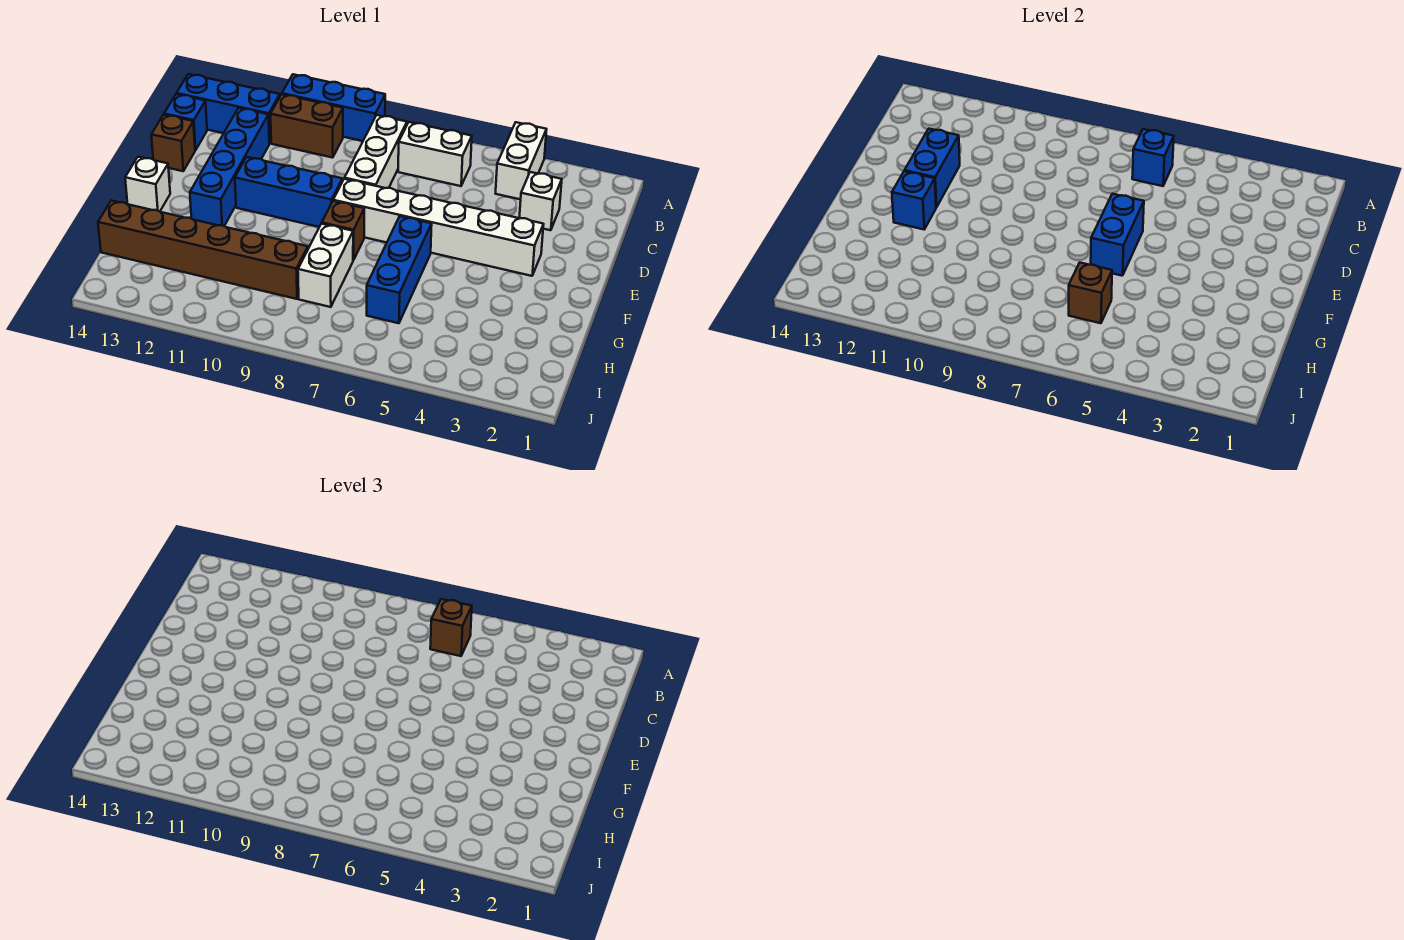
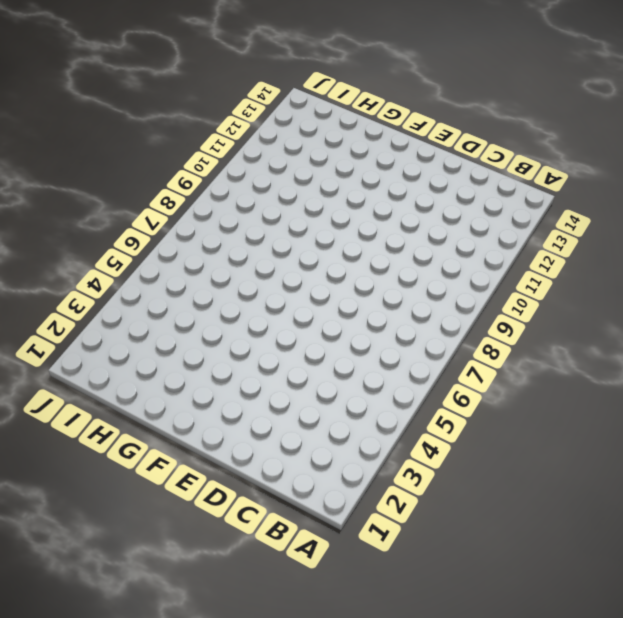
none -> white 1x2 brick [496,122,547,199]
none -> blue 1x3 brick [282,74,385,141]
none -> white 1x2 brick [398,122,472,186]

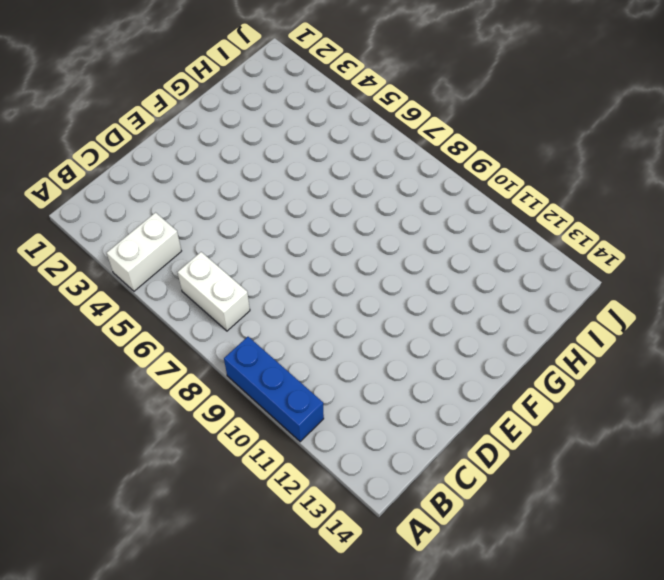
none -> white 1x3 brick [345,115,407,188]
none -> brown 1x2 brick [271,94,343,158]
none -> blue 1x3 brick [176,74,280,144]

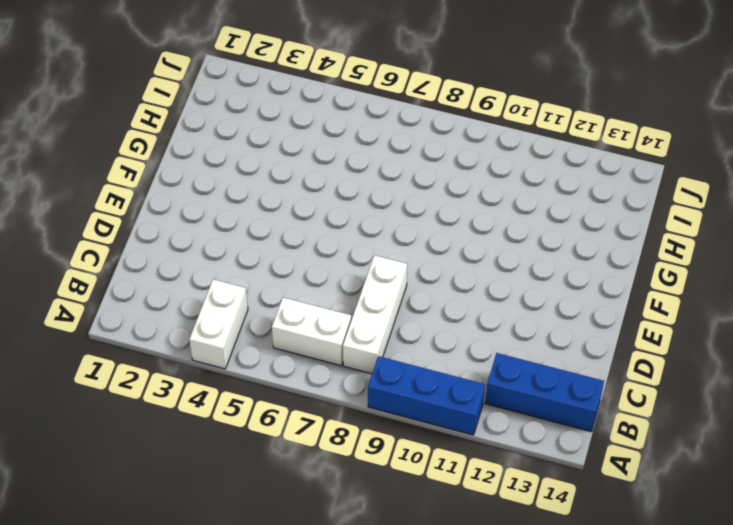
none -> brown 1x2 brick [271,94,343,158]
none -> white 1x1 brick [519,172,562,230]
none -> blue 1x4 brick [190,108,269,226]

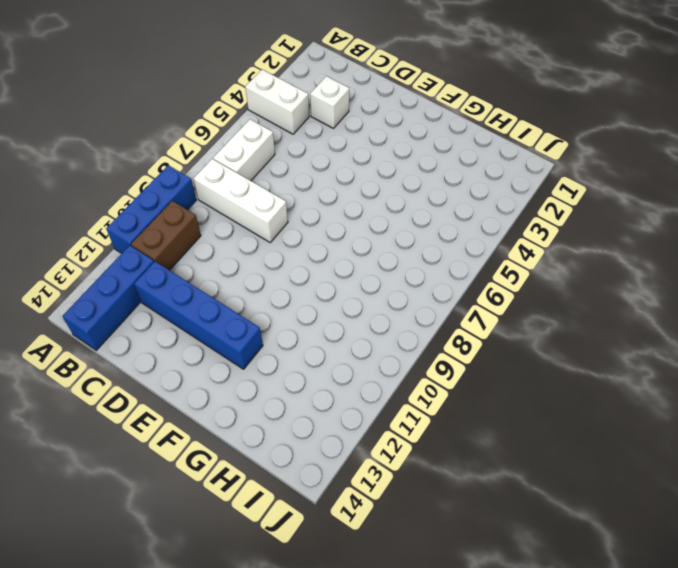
none -> blue 1x1 brick [164,94,207,150]
none -> brown 1x1 brick [151,115,195,171]
none -> white 1x6 brick [333,179,544,276]

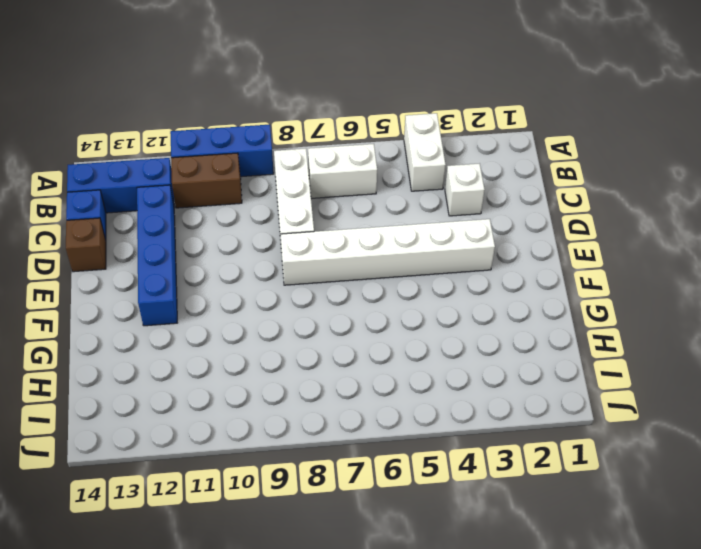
none -> blue 1x3 brick [235,157,342,227]
none -> blue 1x3 brick [367,216,432,323]
none -> brown 1x1 brick [322,201,364,260]

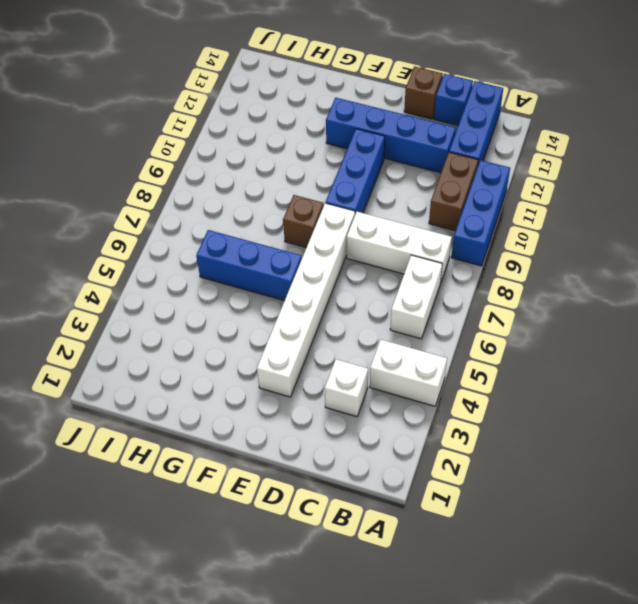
none -> white 1x1 brick [125,157,170,212]
none -> white 1x2 brick [298,224,353,307]
none -> brown 1x6 brick [98,201,308,299]

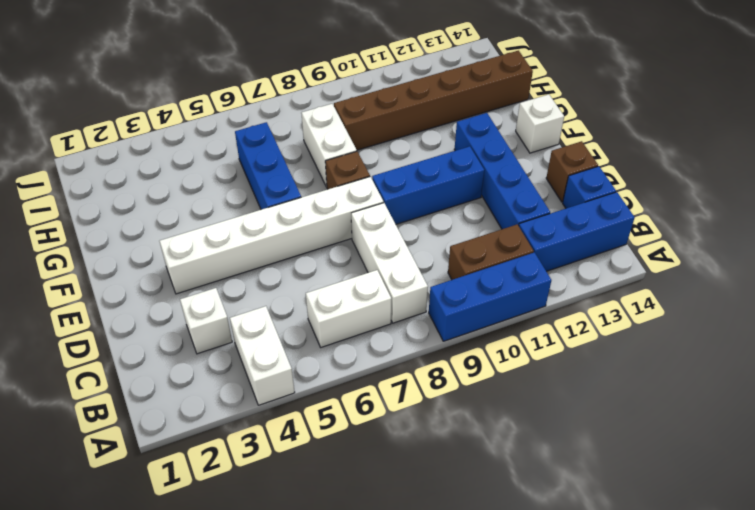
none -> blue 1x1 brick [1132,129,1174,186]
none -> blue 1x2 brick [904,129,960,207]
none -> blue 1x2 brick [1091,194,1144,276]

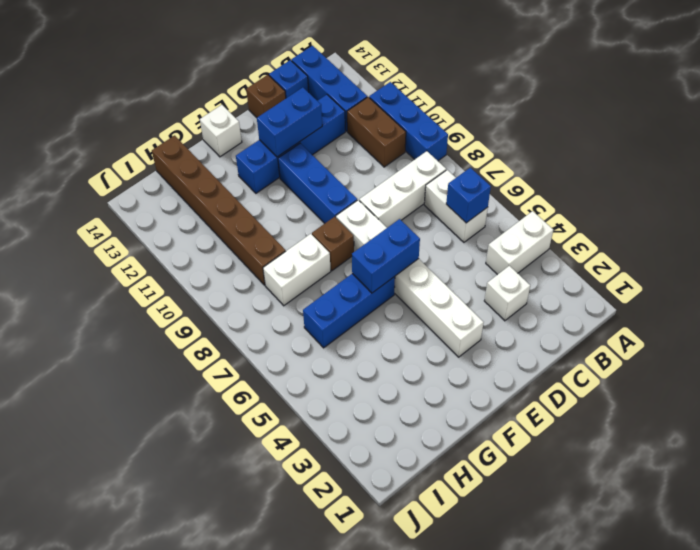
none -> blue 1x1 brick [892,171,936,229]
none -> brown 1x1 brick [1069,263,1112,323]
none -> brown 1x1 brick [430,599,472,656]

